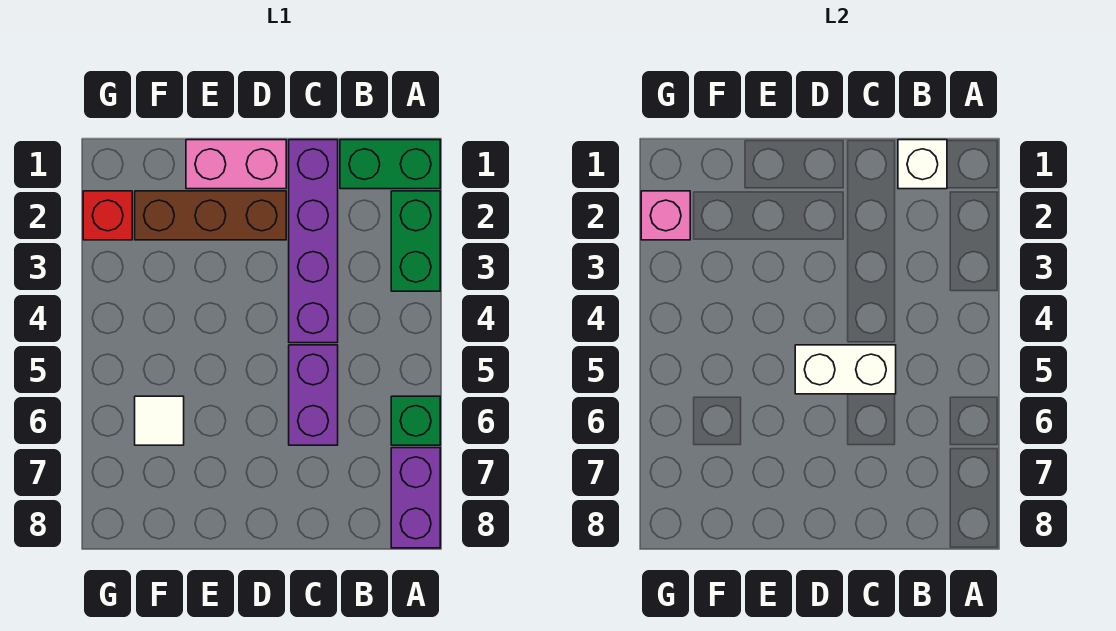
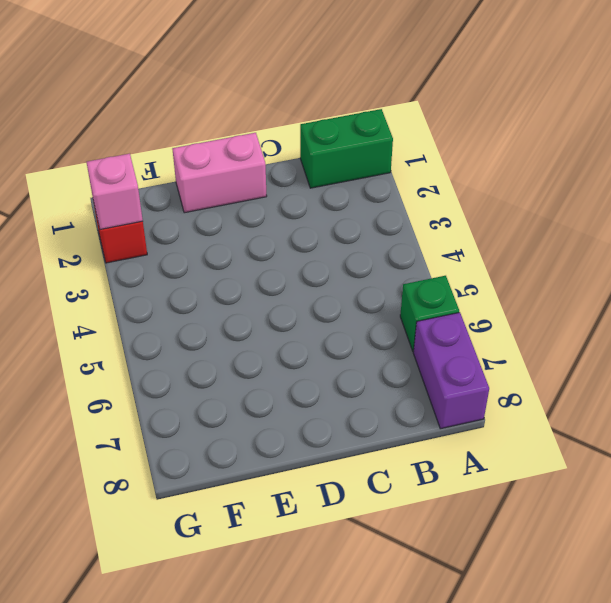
none -> green 1x2 brick [391,191,440,291]
none -> purple 1x4 brick [289,140,338,343]
none -> purple 1x2 brick [289,345,338,445]

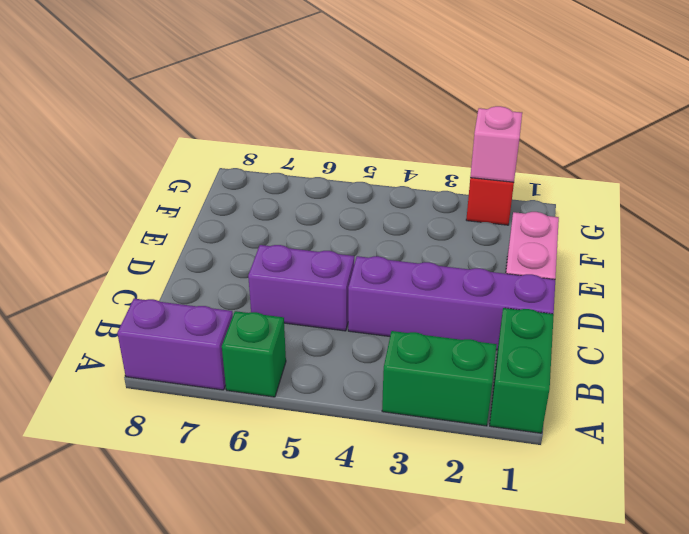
none -> brown 1x3 brick [135,191,286,240]
none -> white 1x1 tile [135,396,184,445]
none -> white 1x1 brick [898,140,947,189]

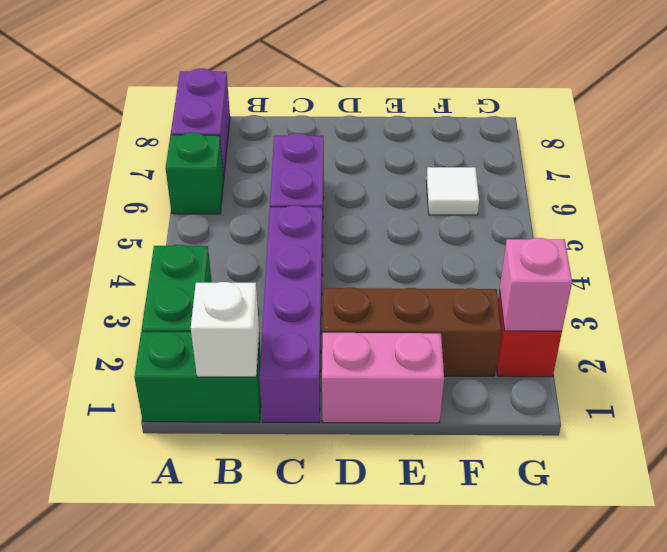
none -> white 1x2 brick [795,345,896,394]

